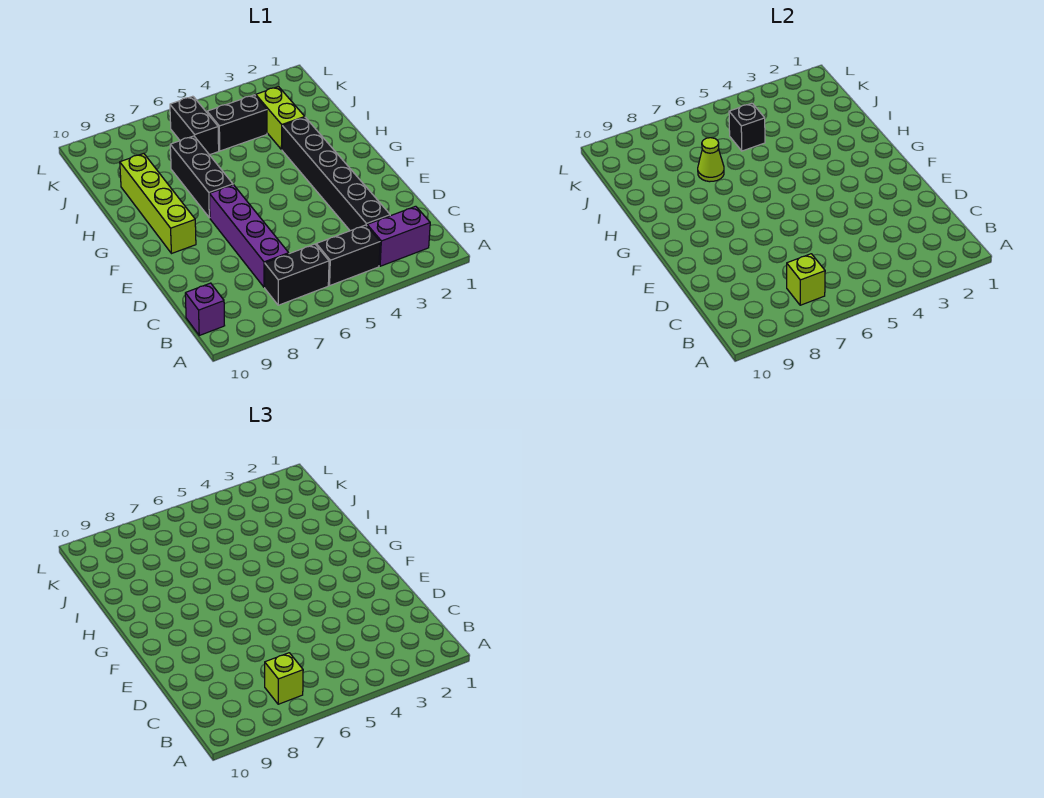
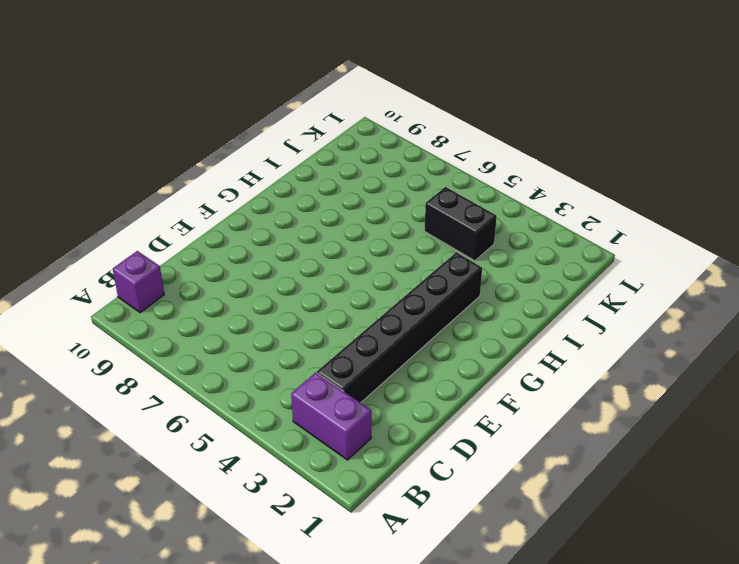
none -> black 1x2 brick [316,225,380,285]
none -> black 1x2 brick [265,244,329,305]
none -> purple 1x4 brick [209,185,289,287]

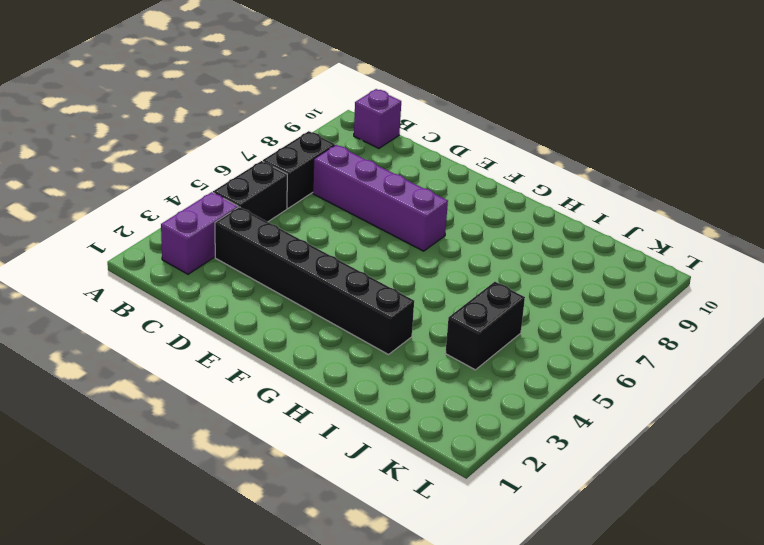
none -> lime 1x4 brick [120,154,196,254]
none -> black 1x3 brick [170,136,233,218]
none -> lime 1x2 brick [256,87,305,150]

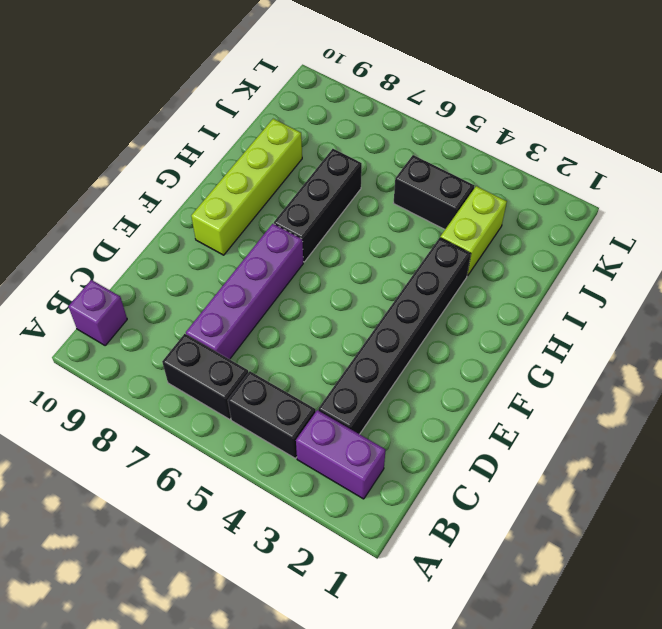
none -> black 1x2 brick [170,96,219,155]
none -> lime 1x1 brick [787,254,825,305]
none -> lime 1x1 cone [698,138,724,182]

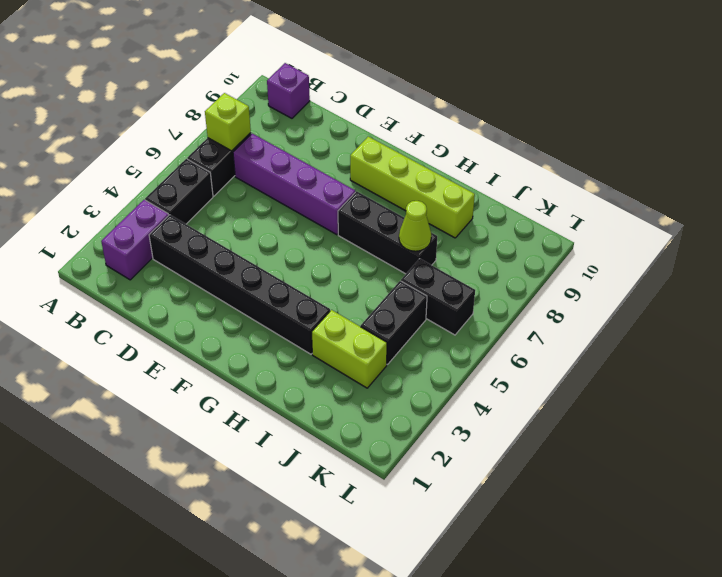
none -> black 1x1 brick [729,103,765,151]
none -> lime 1x1 brick [265,653,303,704]

